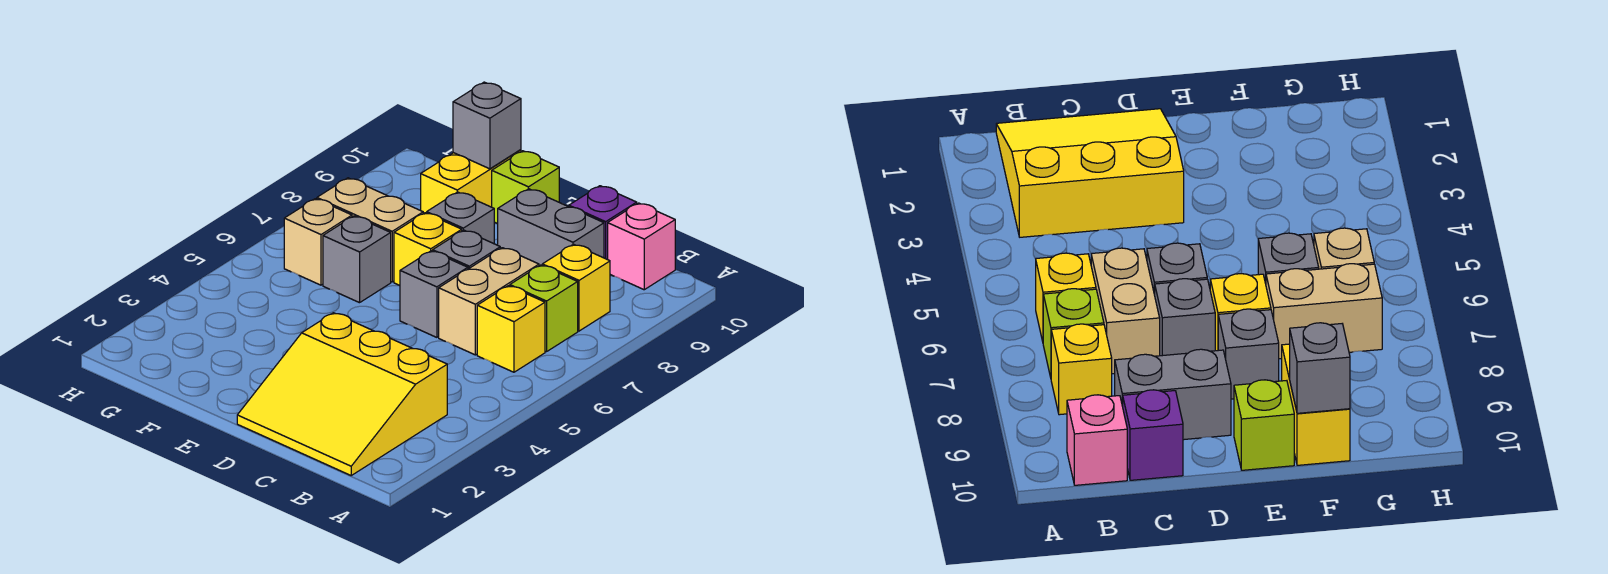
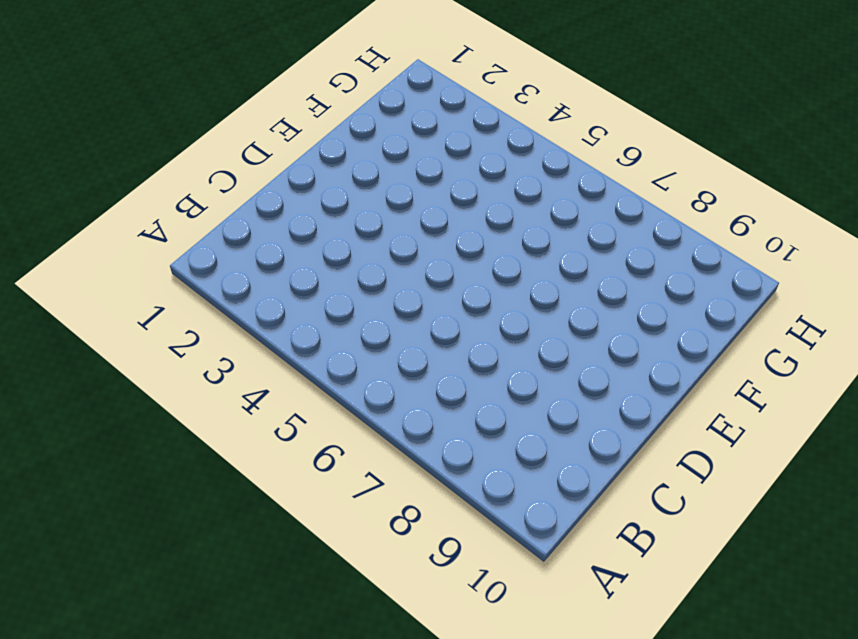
none -> yellow 3x3 slope [237,313,447,475]
none -> yellow 1x1 brick [477,286,545,372]
none -> lime 1x1 brick [510,265,578,352]

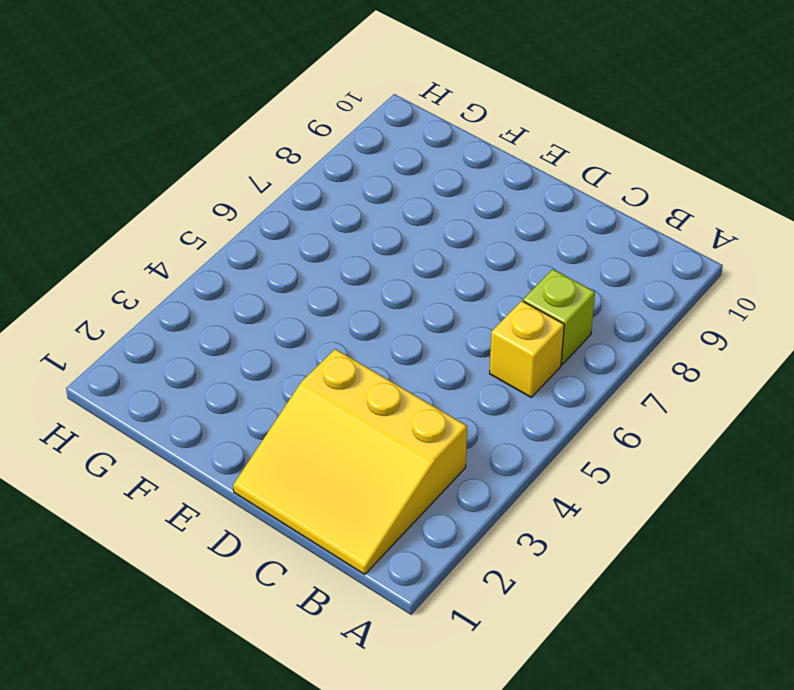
none -> yellow 1x1 brick [542,244,610,331]
none -> pink 1x1 brick [608,203,675,290]
none -> tan 1x2 brick [439,248,539,355]

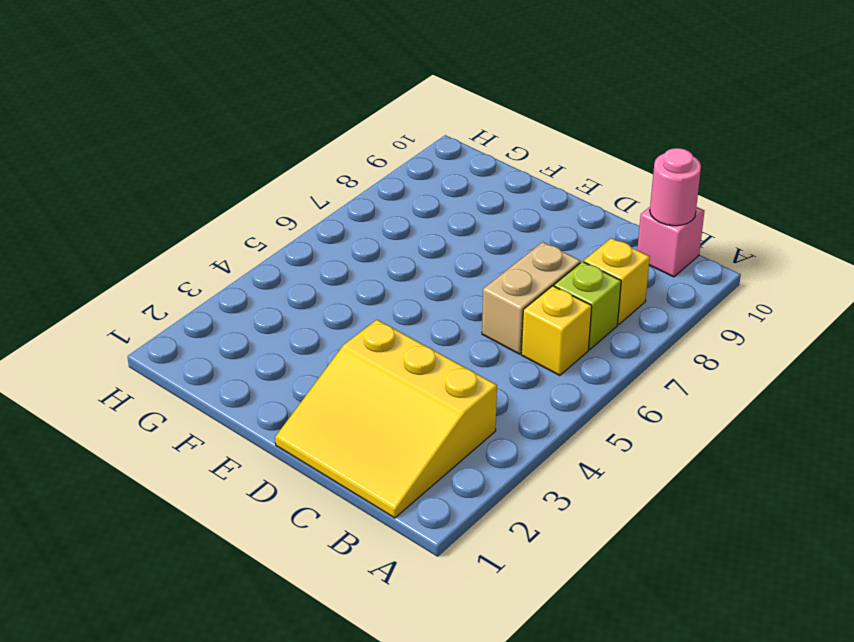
pink 1x1 round brick [650,148,701,226] -> none
none -> grey 1x2 brick [498,189,604,266]
none -> purple 1x1 brick [569,186,637,260]
none -> grey 1x1 brick [400,251,468,337]

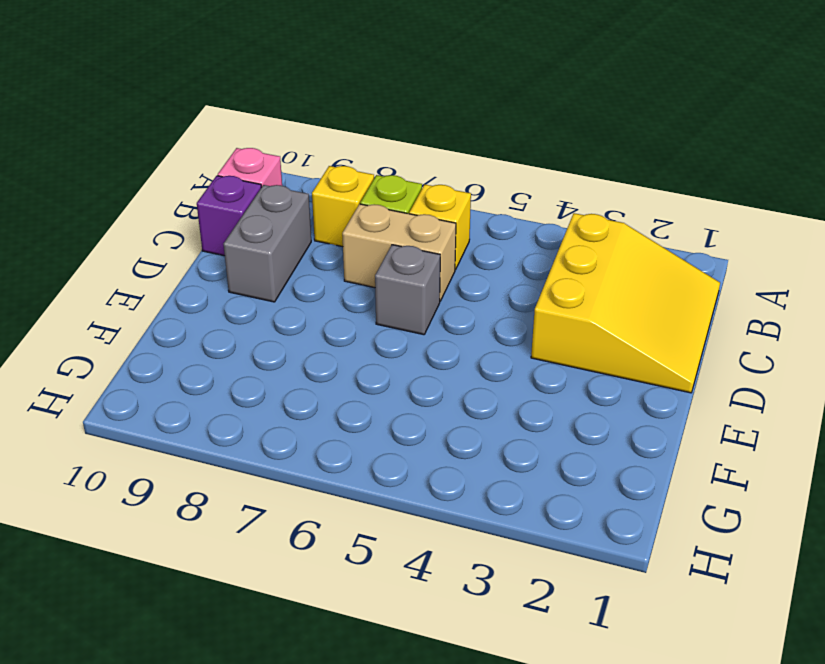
none -> grey 1x1 brick [433,230,500,269]
none -> yellow 1x1 brick [394,213,462,285]
none -> grey 1x1 brick [427,192,494,244]

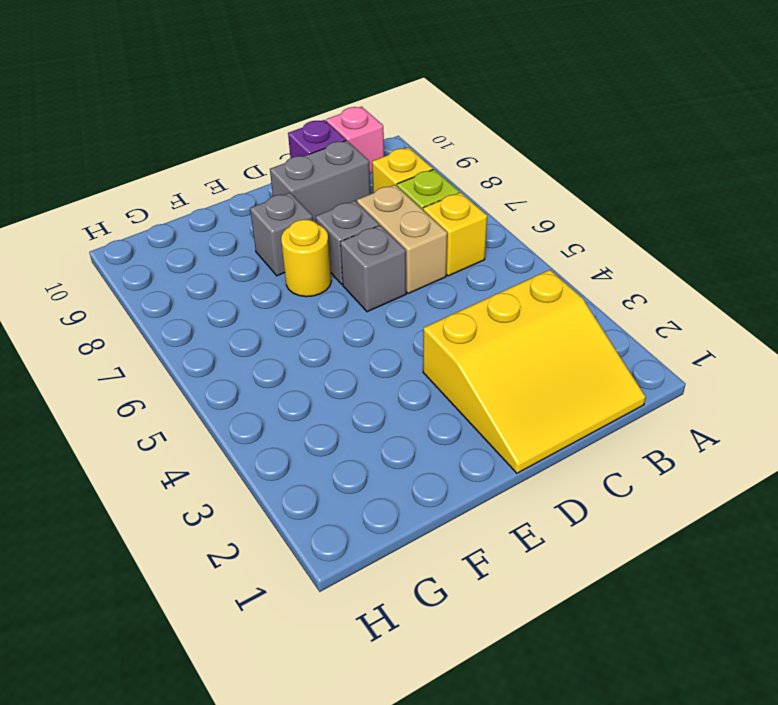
yellow 1x1 round brick [281,220,331,297] -> yellow 1x1 brick [394,213,462,285]
none -> lime 1x1 brick [492,151,559,224]
none -> grey 1x1 brick [323,216,391,303]
none -> tan 1x2 brick [317,178,423,282]

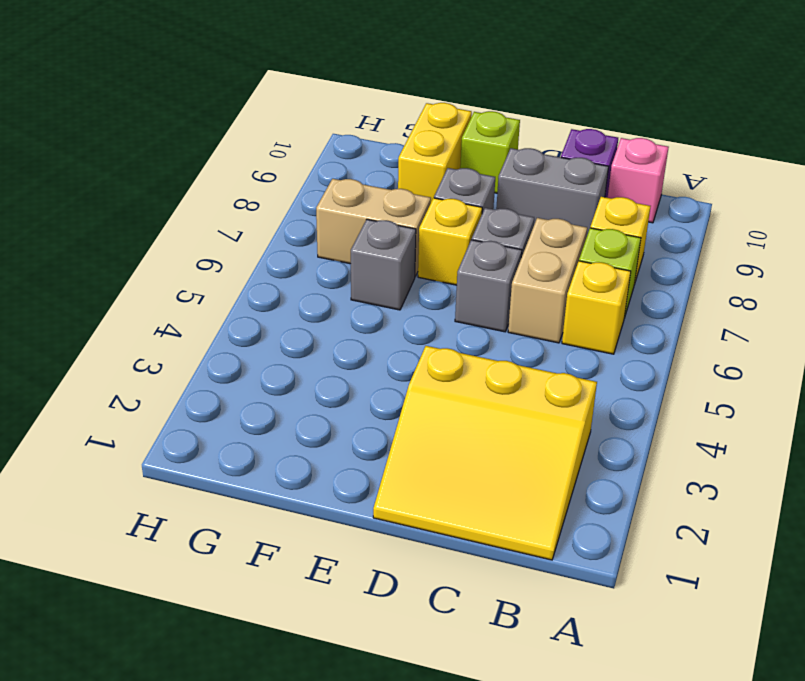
none -> tan 1x1 brick [284,199,352,285]
none -> grey 1x1 brick [453,82,521,169]

